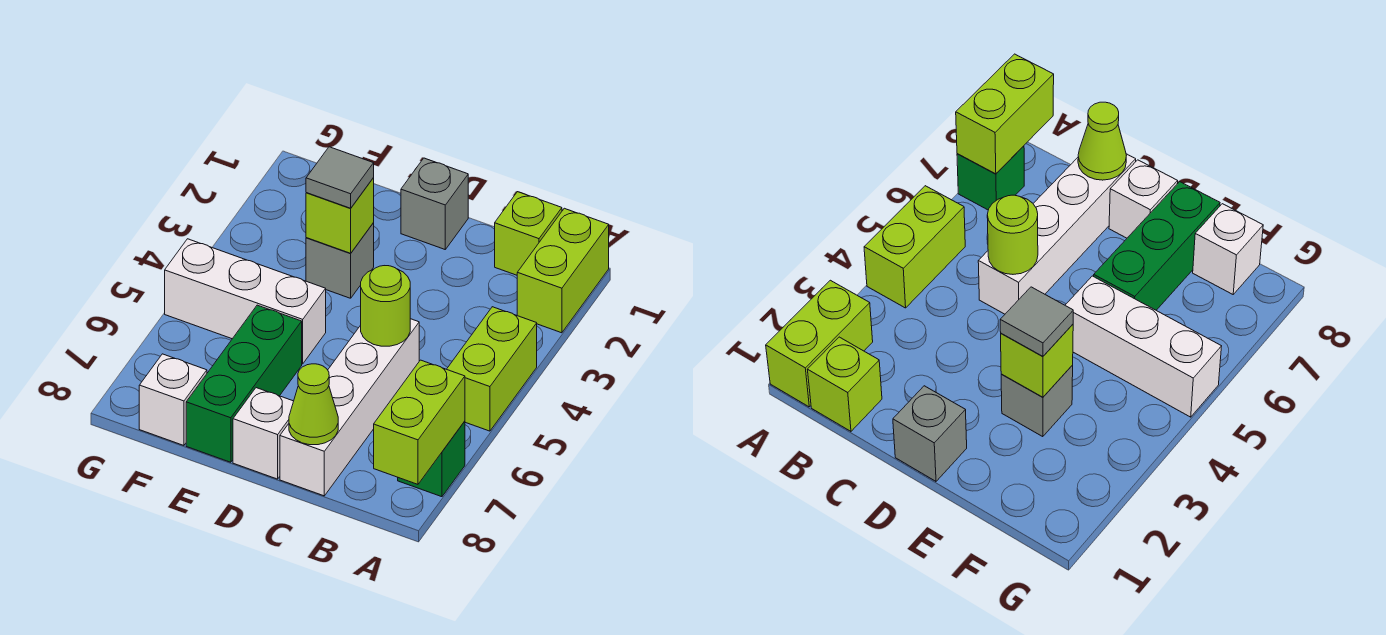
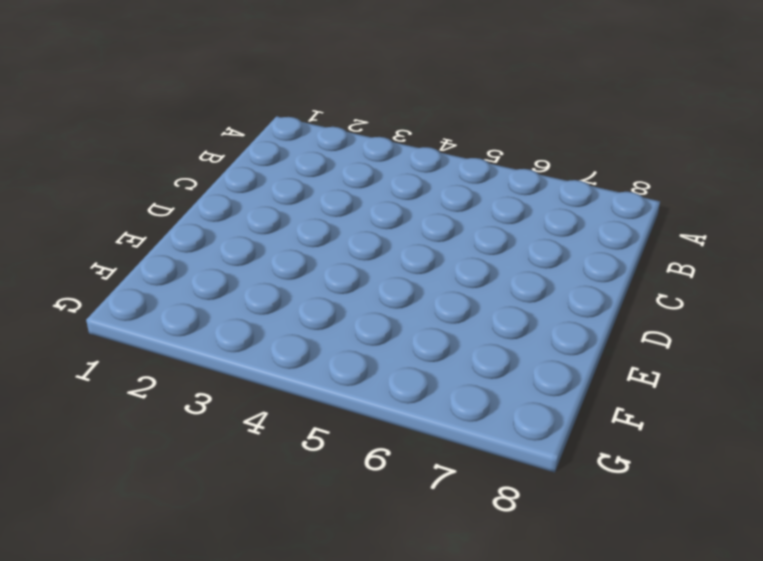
none -> lime 1x2 brick [517,208,609,333]
none -> lime 1x2 brick [447,307,537,431]
none -> green 1x1 brick [398,421,465,497]

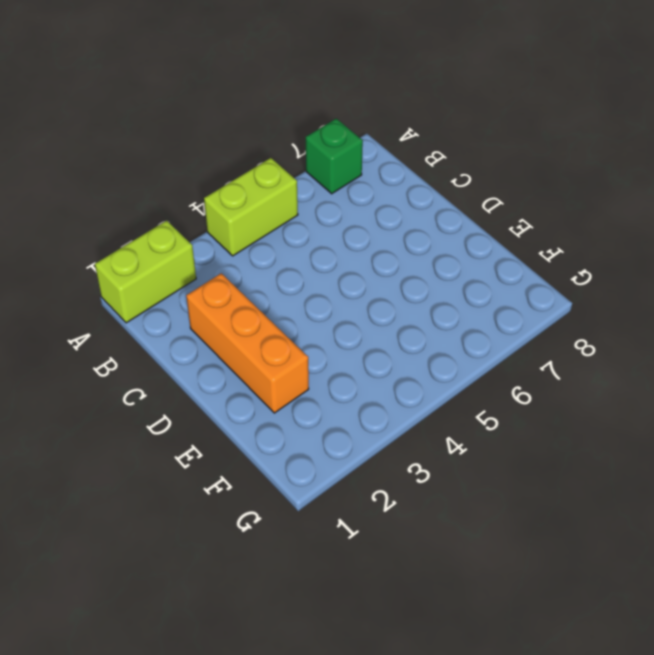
orange 1x3 brick [186,273,309,413] -> none
none -> lime 1x1 brick [495,192,562,275]
none -> white 1x4 brick [280,319,419,496]
none -> grey 1x1 brick [401,158,468,249]

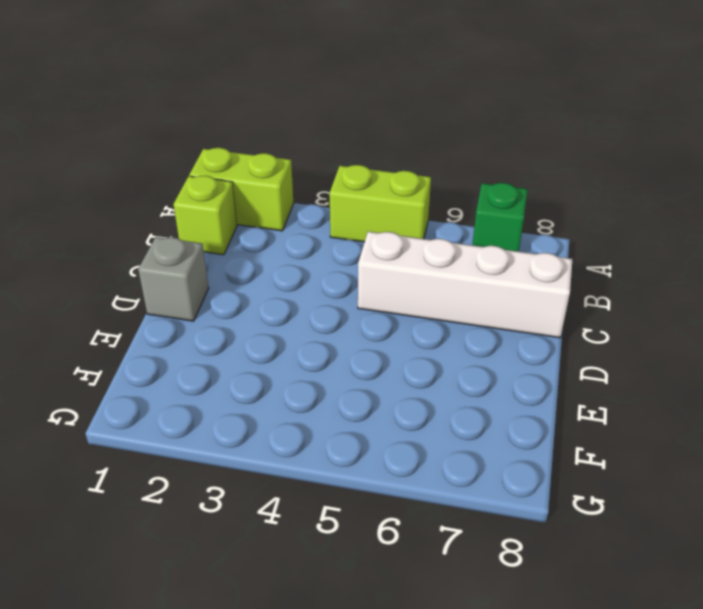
none -> white 1x1 brick [233,388,294,479]
none -> grey 1x1 brick [306,223,374,298]
none -> white 1x3 brick [165,239,326,364]

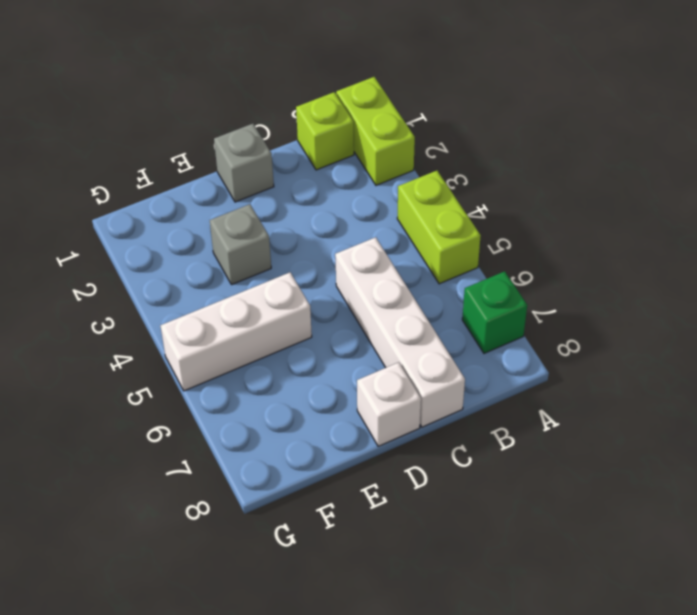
none -> green 1x3 brick [186,305,302,462]
none -> white 1x1 brick [139,354,207,445]
none -> lime 1x2 brick [374,360,465,484]

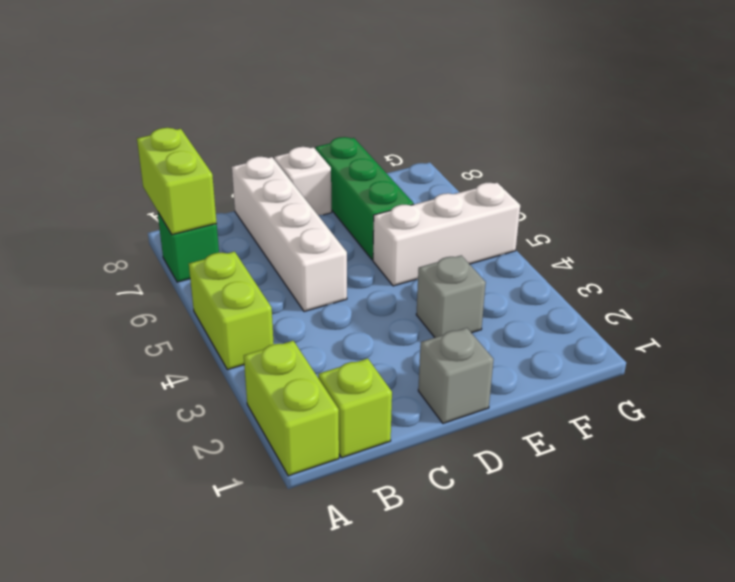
none -> white 1x1 brick [139,354,207,445]
none -> lime 1x1 round brick [361,266,410,346]
none -> lime 1x1 cone [289,364,338,445]

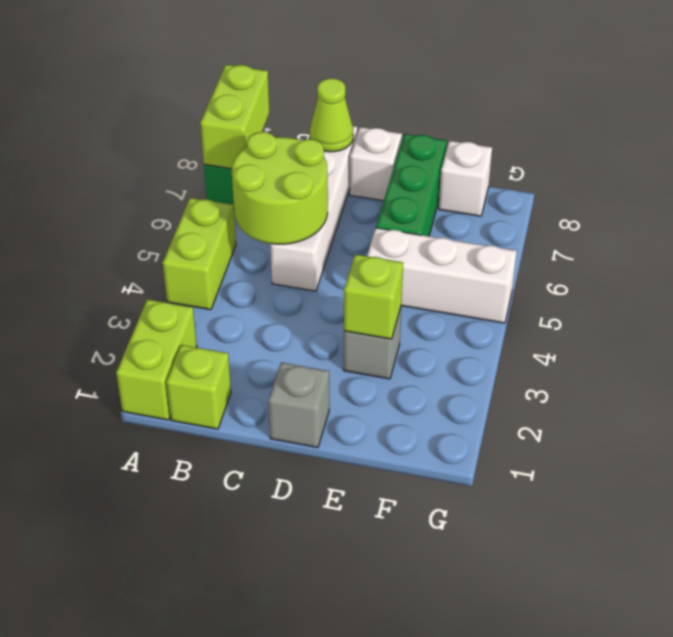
lime 2x2 round brick [232,132,328,244] -> lime 1x1 round brick [361,266,410,346]
none -> grey 1x1 tile [306,147,374,208]

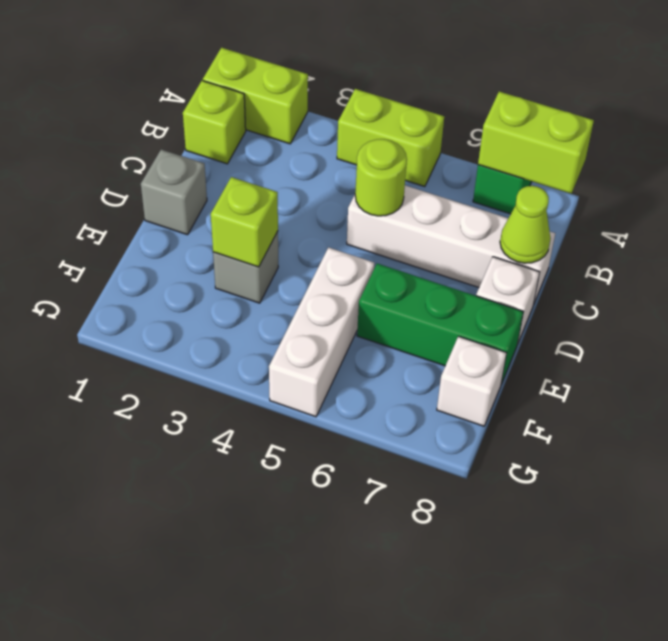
none -> grey 1x1 tile [306,147,374,208]

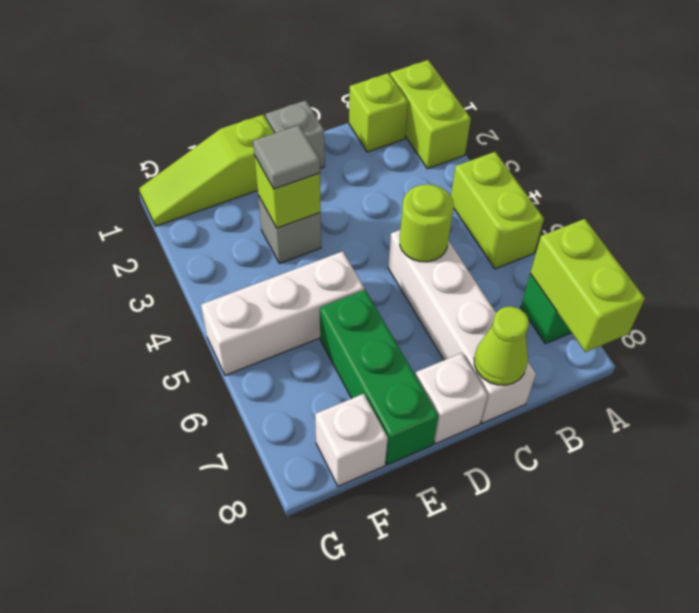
lime 1x3 slope [139,115,274,226] -> none

